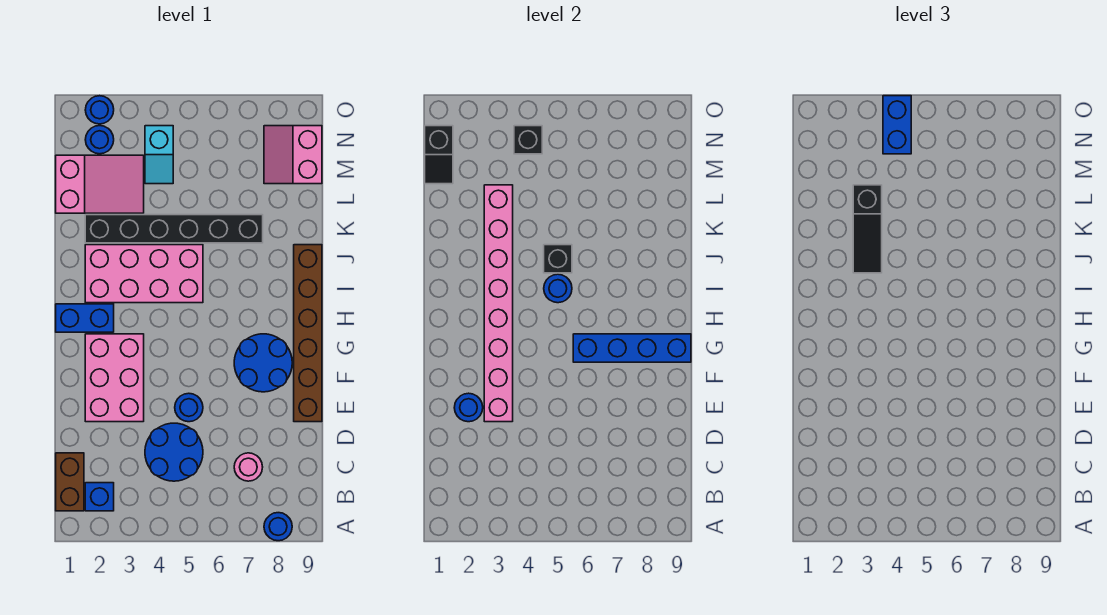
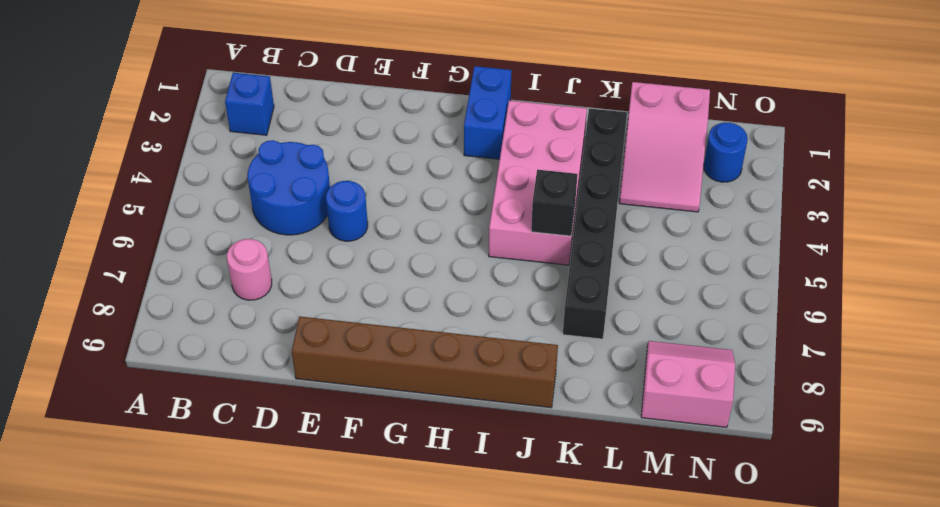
none -> blue 1x1 round brick [264,513,292,541]
none -> brown 1x2 brick [56,453,84,511]
none -> pink 2x3 brick [85,334,144,422]

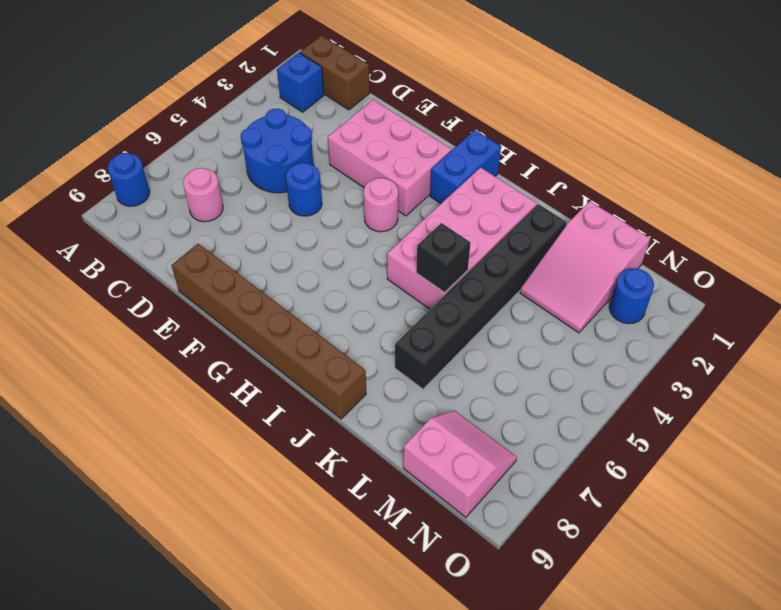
pink 1x1 round brick [364,178,398,232] -> none
none -> blue 2x2 round brick [234,334,292,392]
none -> cyan 1x2 slope [145,126,173,184]
none -> blue 1x1 round brick [85,96,114,124]

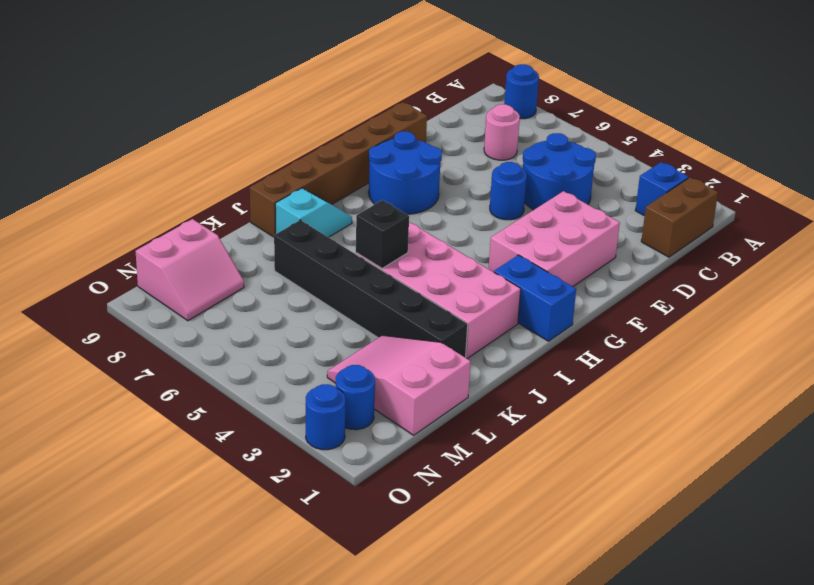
cyan 1x2 slope [275,188,352,237] -> cyan 1x2 slope moved to [145,126,173,184]
none -> blue 1x1 round brick [454,393,483,422]
none -> pink 1x8 brick [484,185,513,422]
none -> blue 1x4 brick [573,334,691,362]

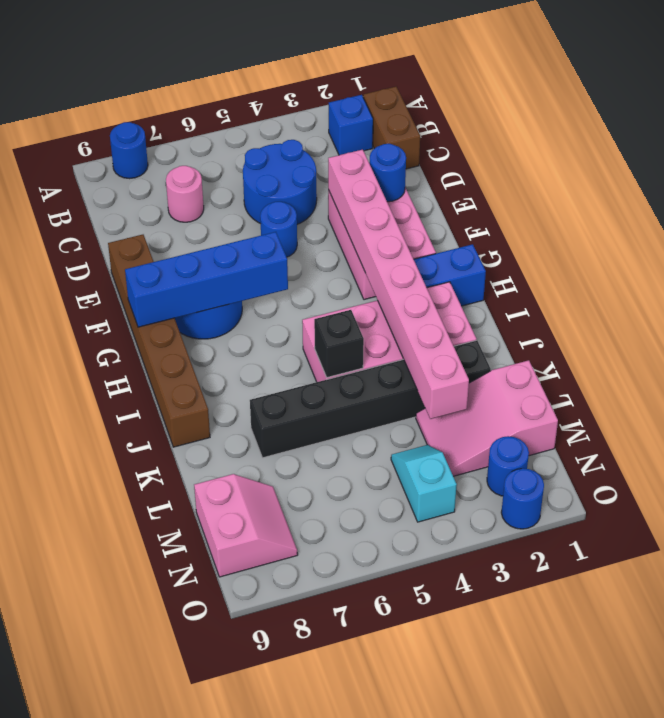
none -> blue 1x1 round brick [544,274,572,303]
none -> black 1x2 slope [425,126,453,184]
none -> black 1x1 brick [514,126,542,154]

